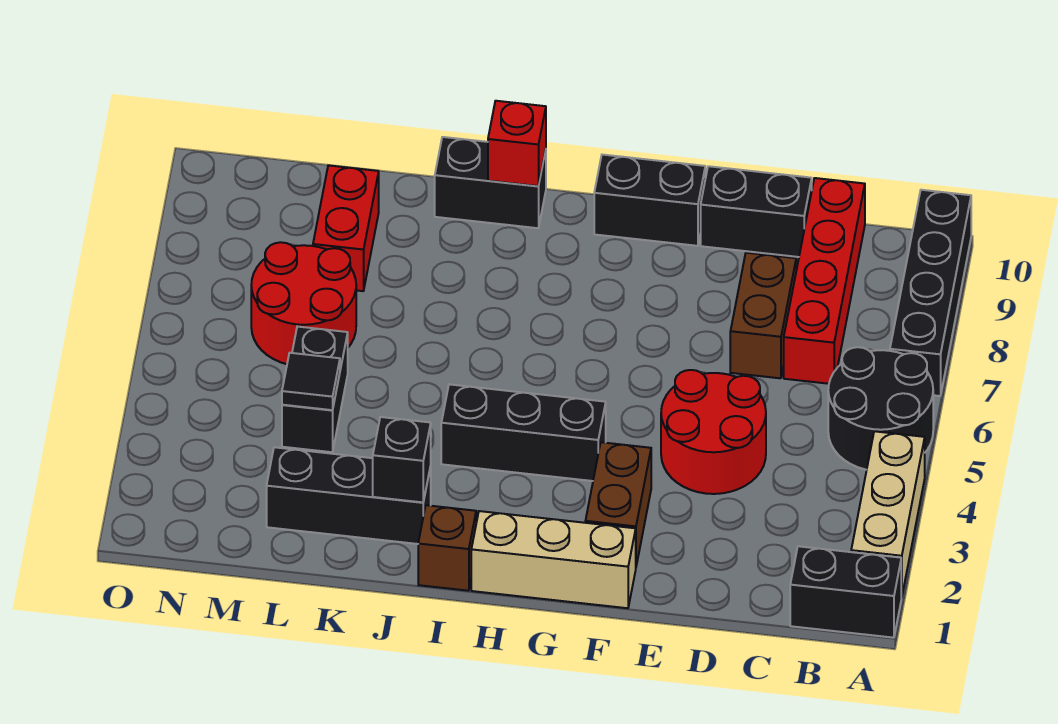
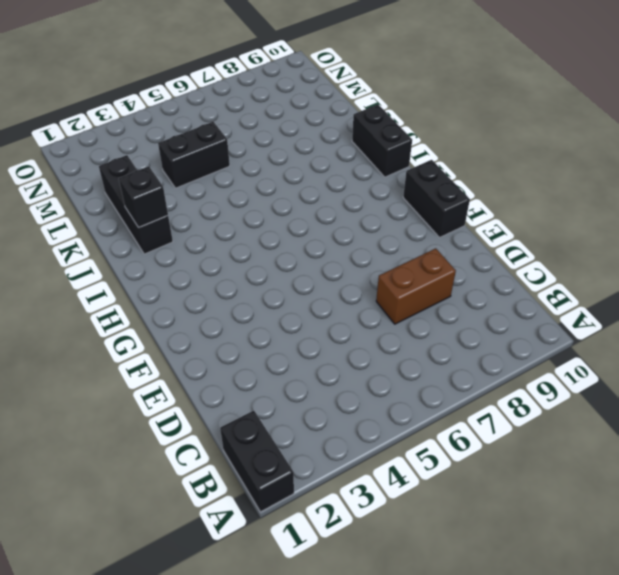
none -> tan 1x3 brick [851,431,925,597]
none -> black 2x2 round brick [828,347,933,470]
none -> black 1x4 brick [890,190,971,396]

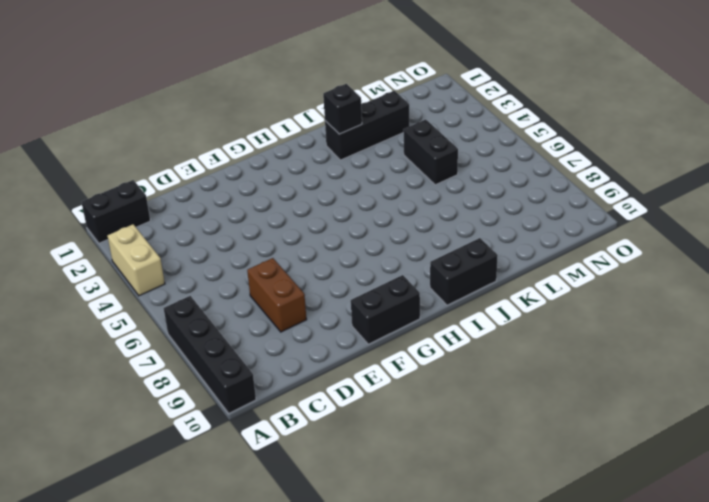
tan 1x2 brick [107,224,165,296] -> tan 1x3 brick [851,431,925,597]
none -> black 2x2 round brick [828,347,933,470]
none -> red 1x4 brick [784,178,865,384]
none -> red 2x2 round brick [661,370,766,494]

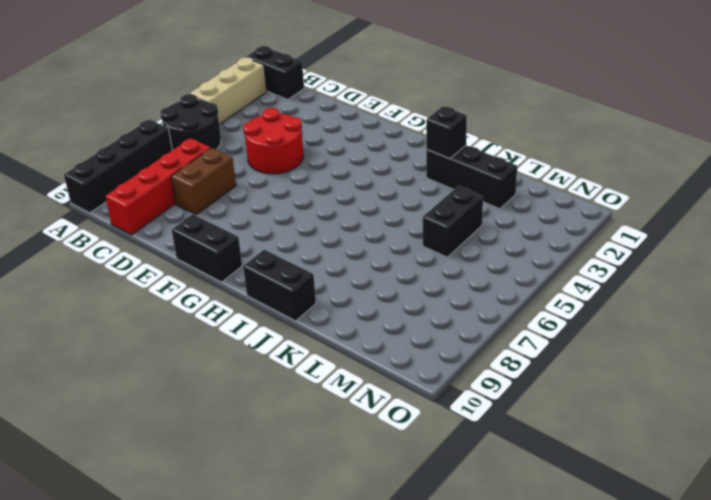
none -> black 1x2 brick [701,166,812,257]
none -> tan 1x3 brick [471,511,636,608]
none -> brown 1x2 brick [585,442,651,566]

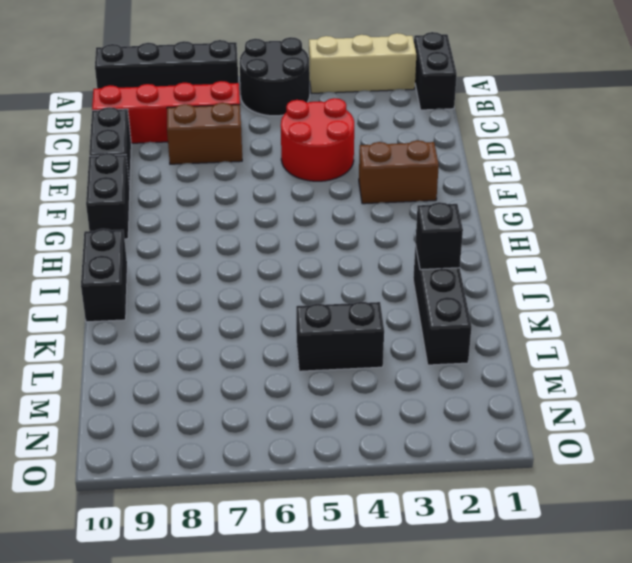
none -> tan 1x3 brick [471,511,636,608]
none -> black 1x3 brick [441,384,606,481]
none -> brown 1x1 brick [418,505,476,591]

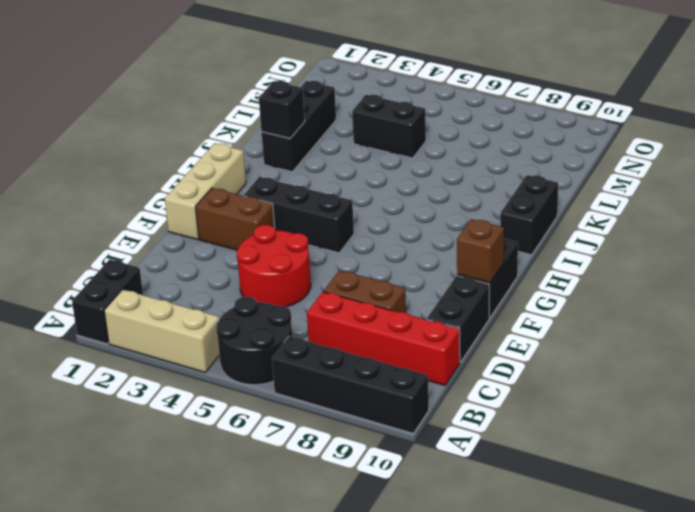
brown 1x1 brick [457,219,504,283] -> brown 1x1 brick moved to [418,505,476,591]
black 1x3 brick [244,177,354,253] -> black 1x3 brick turned to [441,384,606,481]
none -> red 2x2 round brick [251,242,356,364]
none -> red 1x2 brick [313,165,379,291]
none -> red 1x1 brick [488,101,546,186]

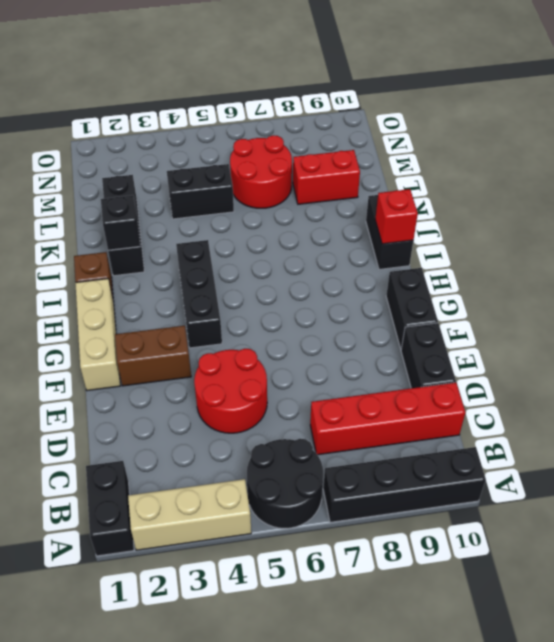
none -> brown 1x2 brick [730,253,796,378]
none -> black 1x1 tile [282,353,340,410]

